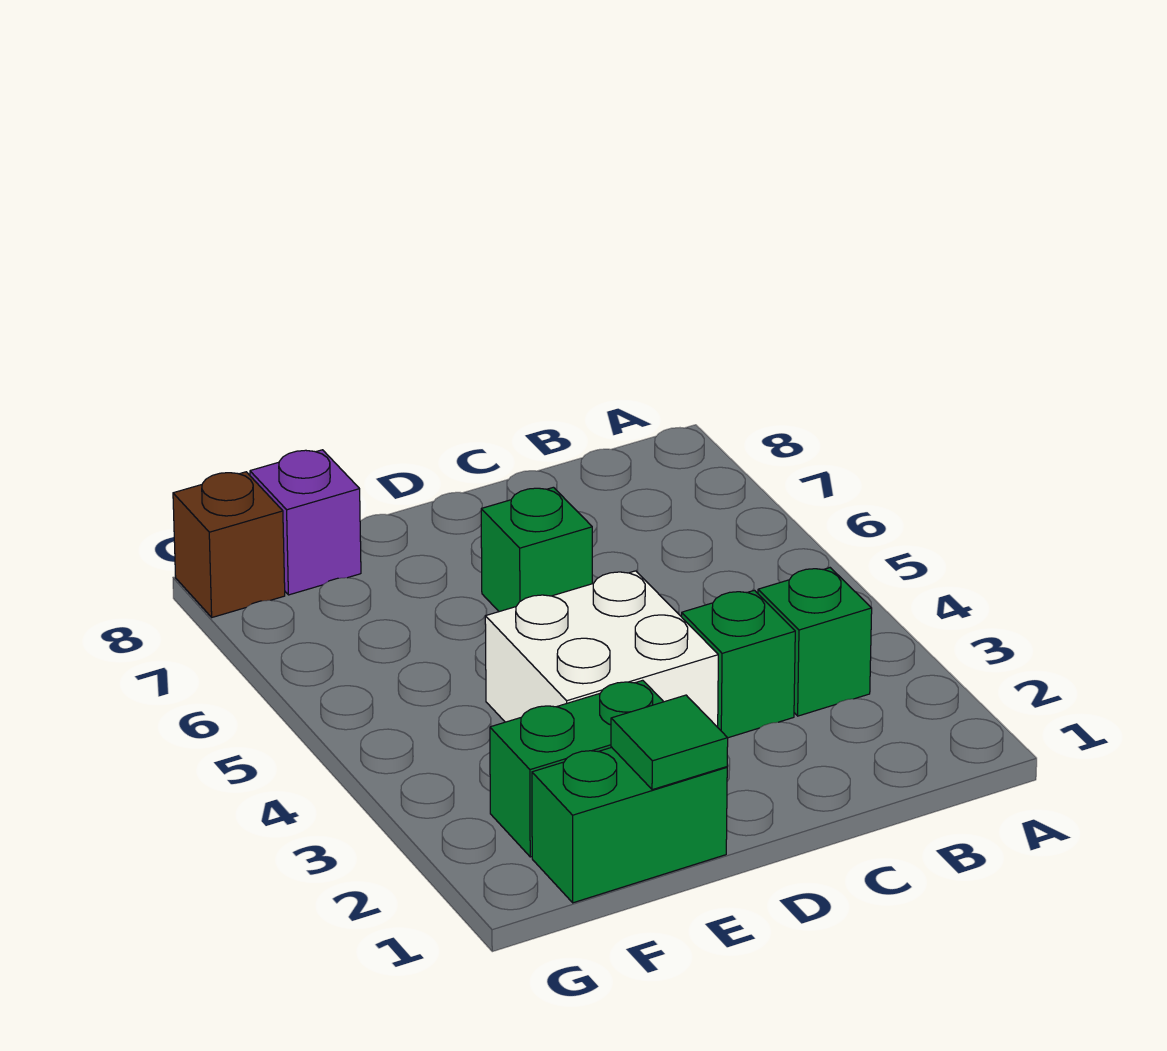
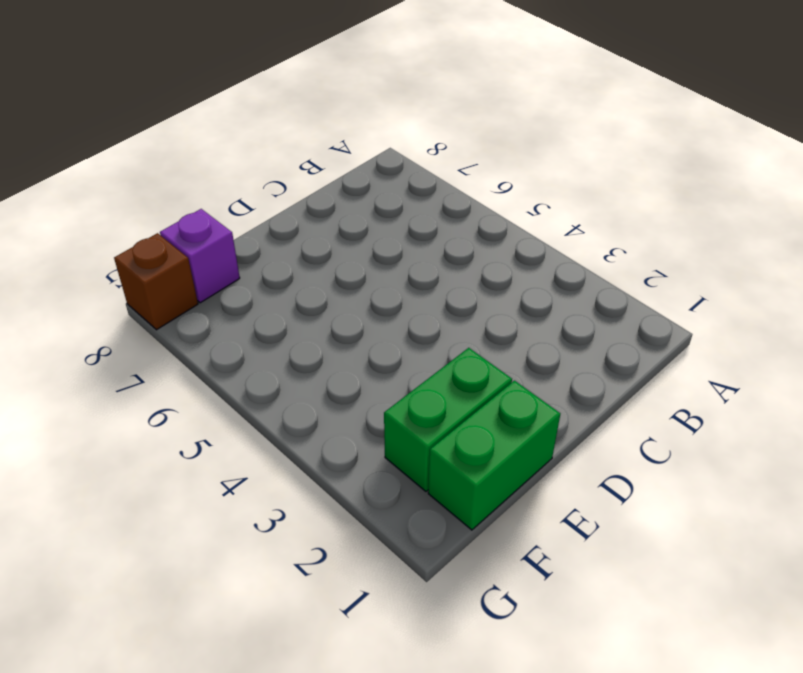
none -> green 1x1 brick [758,568,872,716]
none -> green 1x1 brick [681,590,795,738]

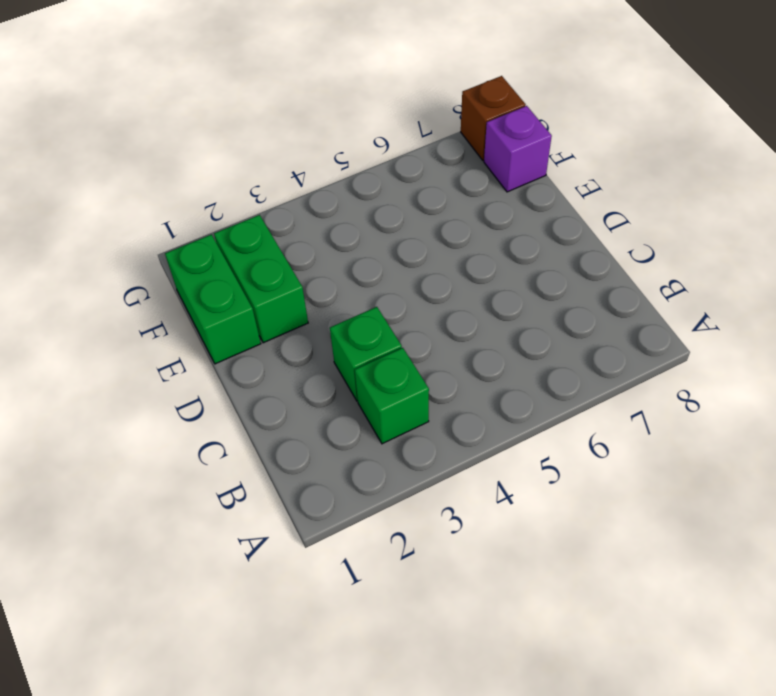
none -> white 2x2 brick [485,571,718,727]
none -> green 1x1 brick [481,487,592,612]

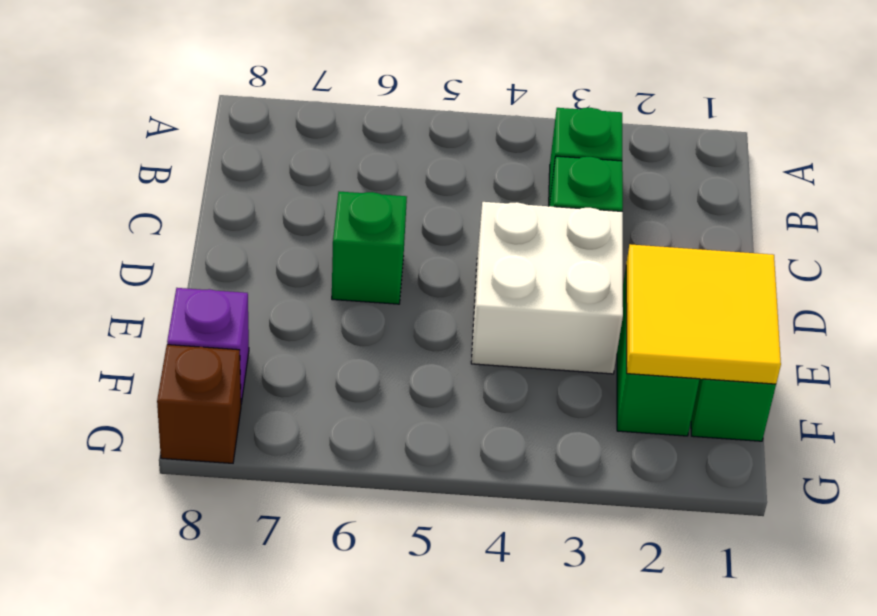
yellow 2x2 tile [626,244,781,384] -> green 1x1 tile [611,695,728,790]

